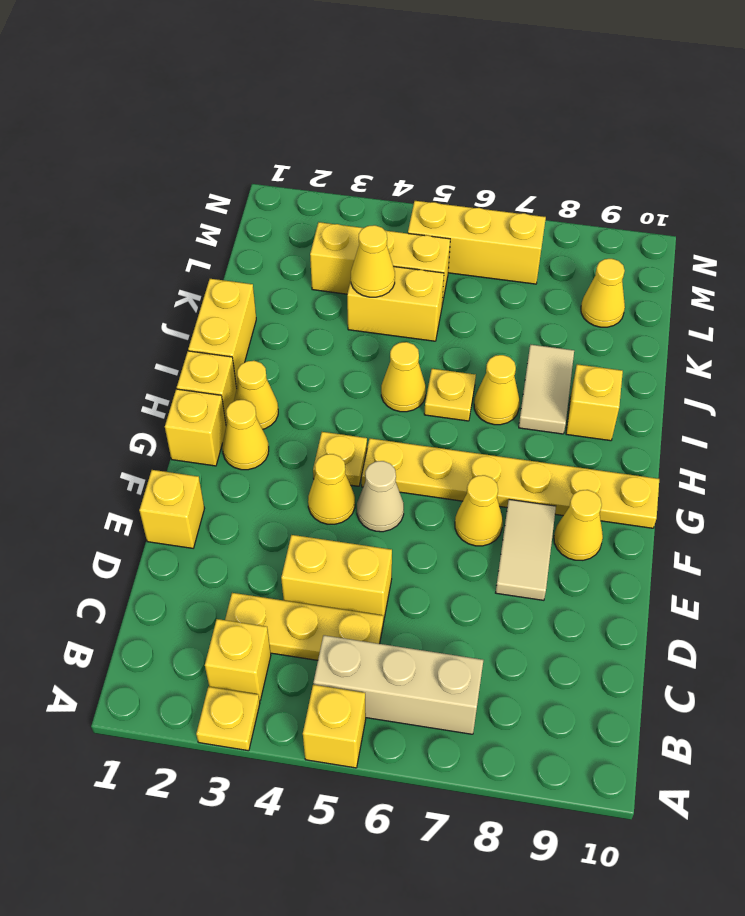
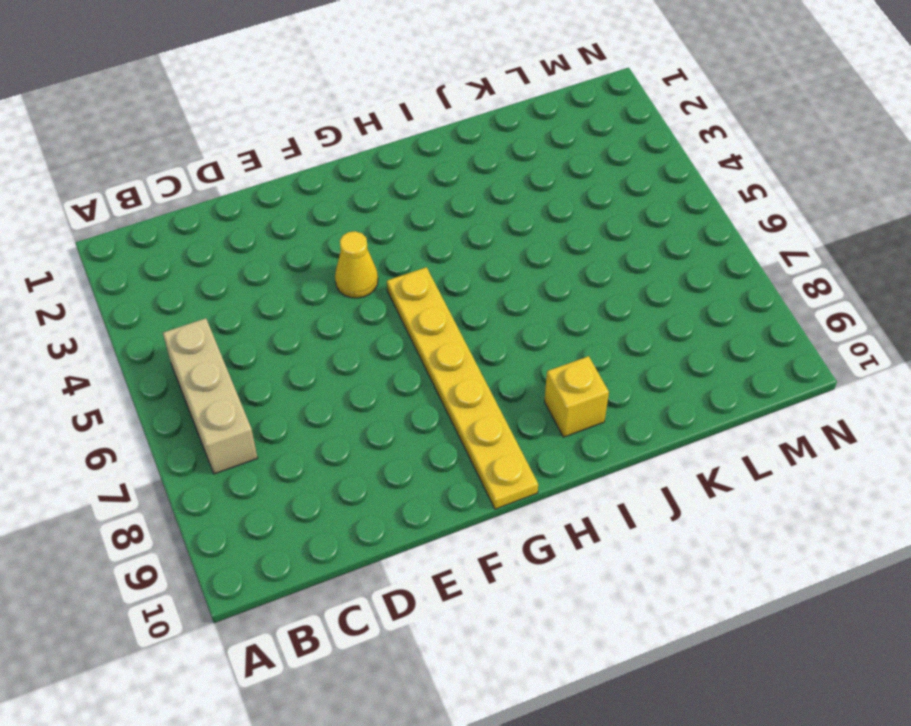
none -> yellow 1x1 plate [196,687,260,751]
none -> yellow 1x1 brick [303,685,366,768]
none -> yellow 1x1 brick [205,619,271,701]

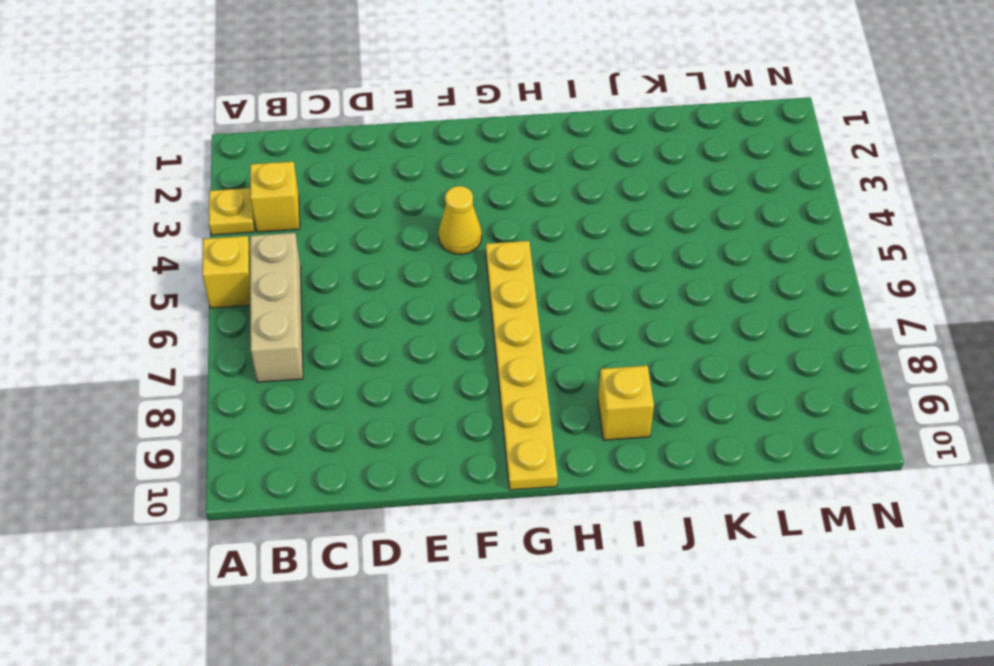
none -> yellow 1x3 plate [225,593,383,660]
none -> yellow 1x2 brick [281,535,392,622]
none -> yellow 1x1 brick [139,470,204,548]

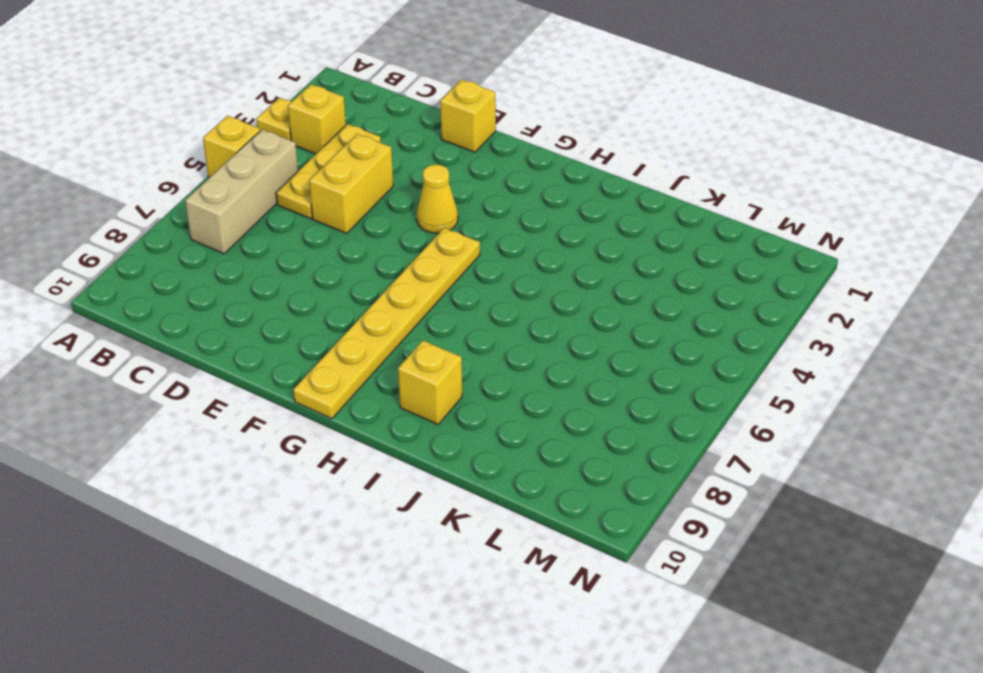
none -> tan 1x2 tile [496,499,556,600]
none -> tan 1x1 cone [357,461,404,532]
none -> yellow 1x1 cone [455,475,503,546]

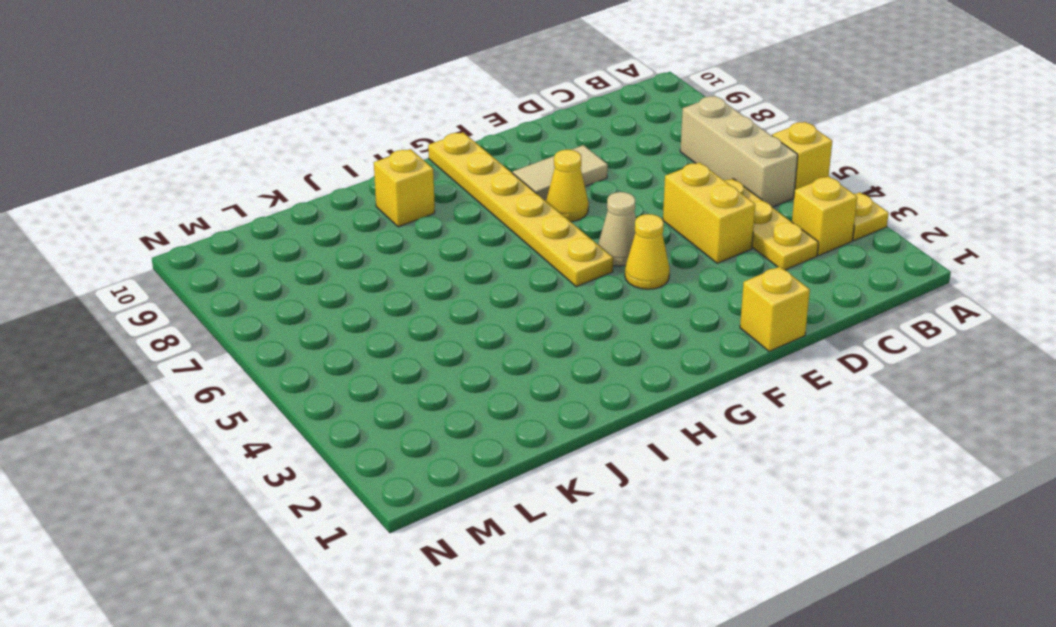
none -> yellow 1x1 cone [554,490,603,560]
none -> yellow 1x1 brick [165,389,226,466]
none -> yellow 1x1 cone [222,400,269,470]

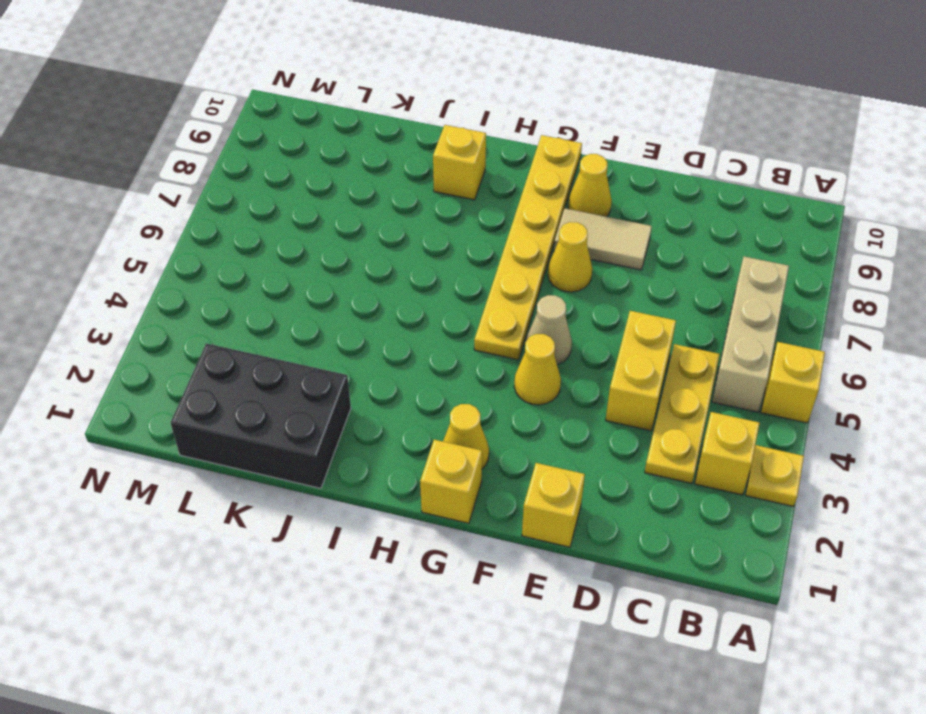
black 2x3 brick [171,343,351,488] -> yellow 1x2 brick [188,279,256,388]
none -> yellow 1x1 plate [313,432,367,486]
none -> yellow 1x1 brick [177,351,237,426]
none -> yellow 1x1 cone [234,361,278,429]

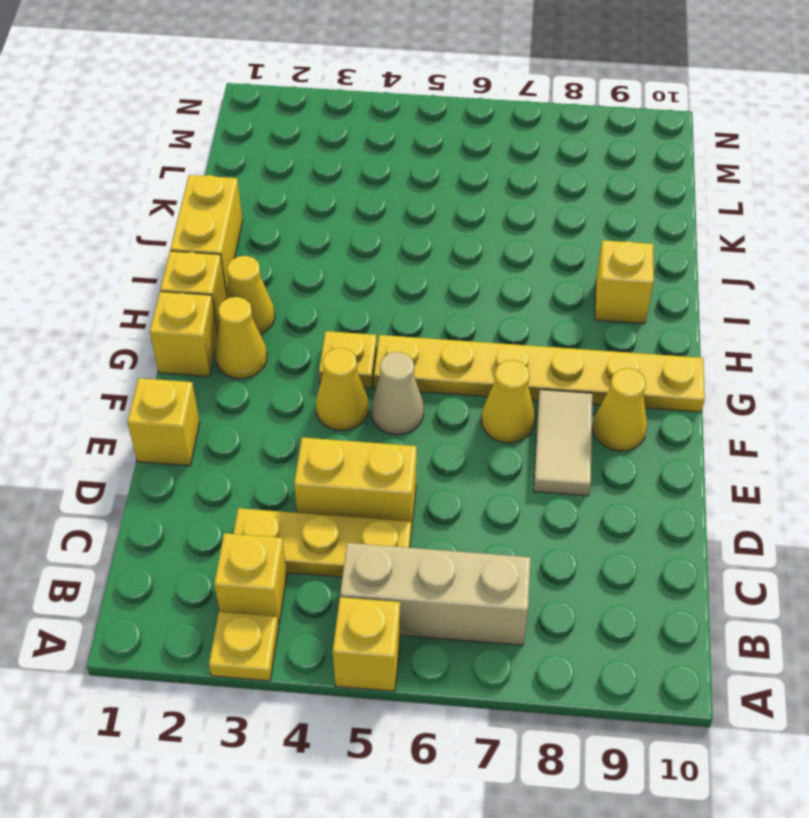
none -> yellow 1x1 cone [381,342,426,412]
none -> yellow 1x1 plate [424,369,476,421]
none -> yellow 1x1 cone [474,355,520,425]

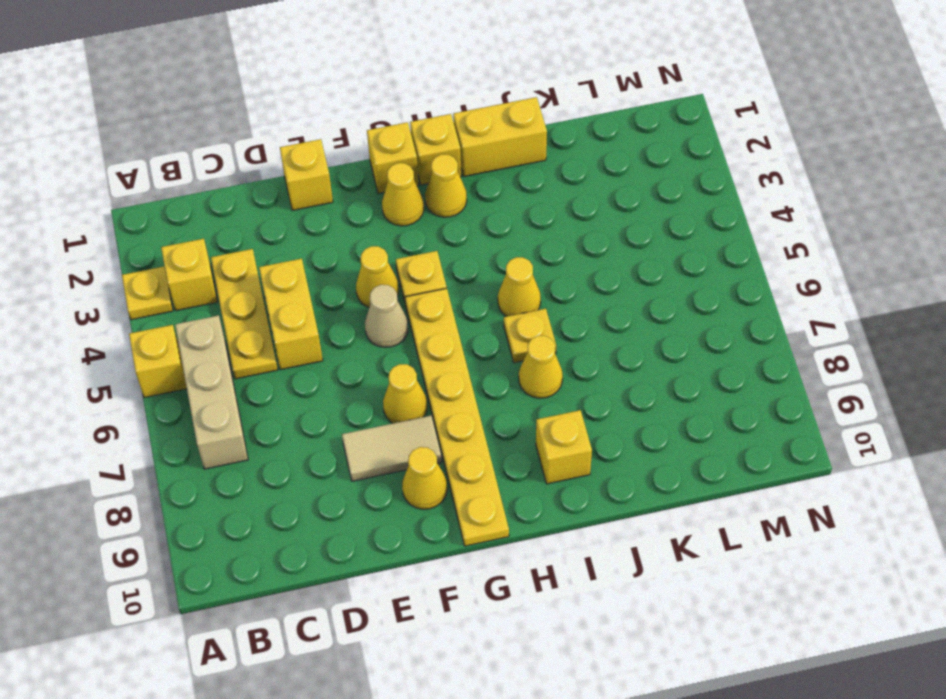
none -> tan 1x2 tile [519,345,574,434]
none -> yellow 1x2 brick [347,266,444,341]
none -> yellow 1x3 brick [310,222,450,304]

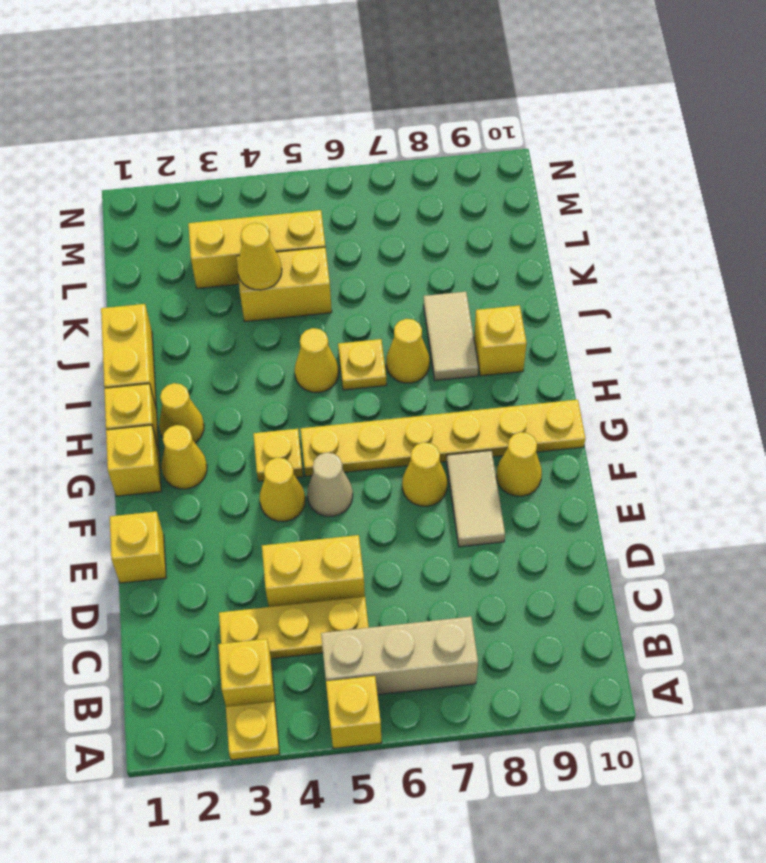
none -> yellow 1x1 cone [581,259,625,327]
none -> yellow 1x3 brick [408,201,546,284]

